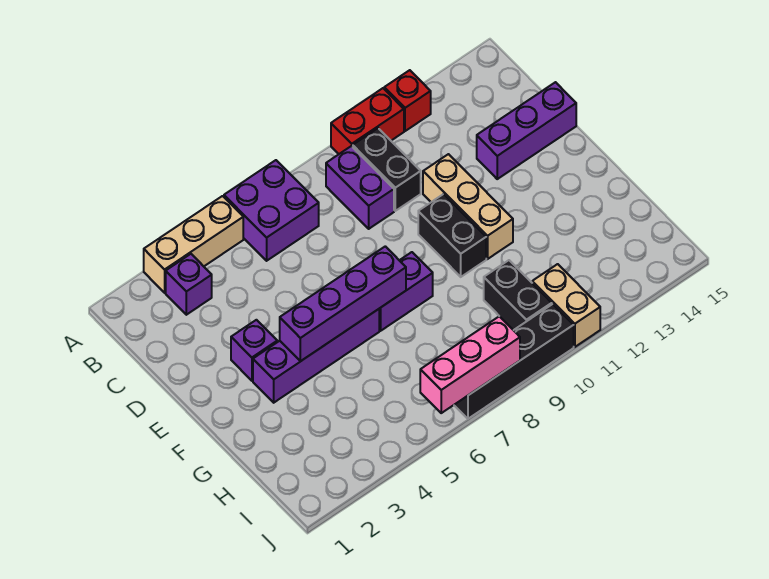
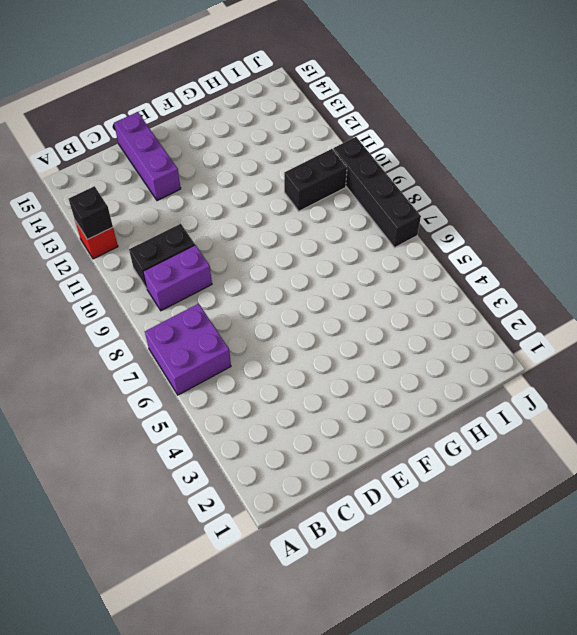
black 1x1 brick [69,186,113,240] -> none
none -> tan 1x3 brick [144,196,243,293]
none -> red 1x2 brick [331,88,404,154]
none -> purple 1x1 brick [166,254,212,315]

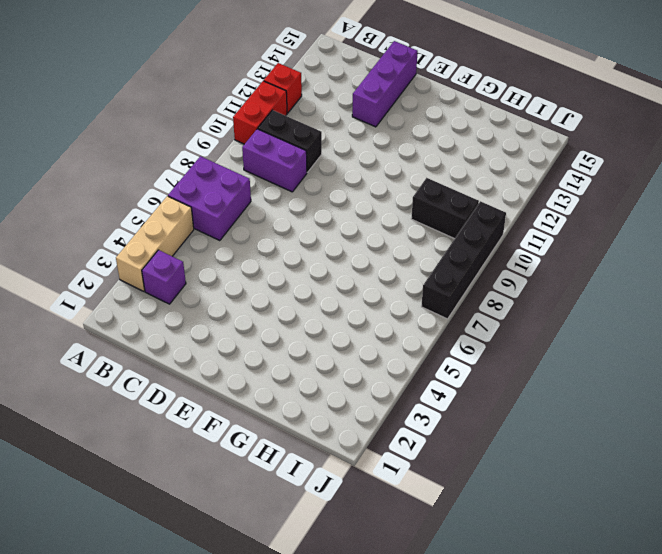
none -> tan 1x3 brick [423,154,513,259]
none -> purple 1x1 brick [231,320,277,381]
none -> black 1x2 brick [418,194,486,277]

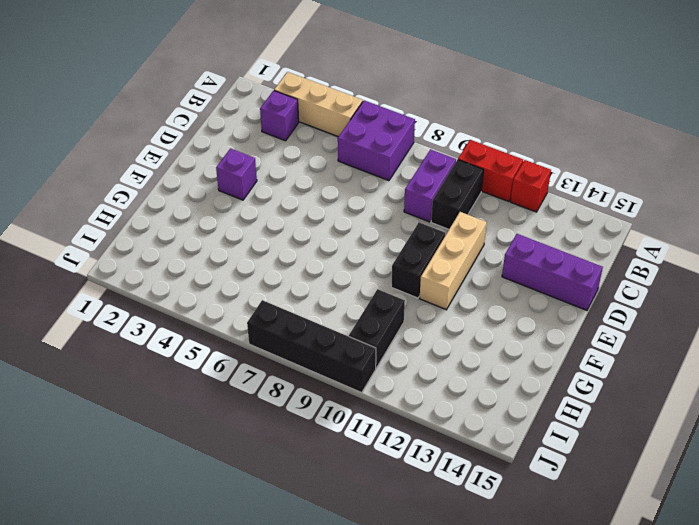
none -> purple 1x4 brick [253,309,379,403]
none -> purple 1x2 brick [379,252,433,331]
none -> tan 1x2 brick [532,264,600,347]

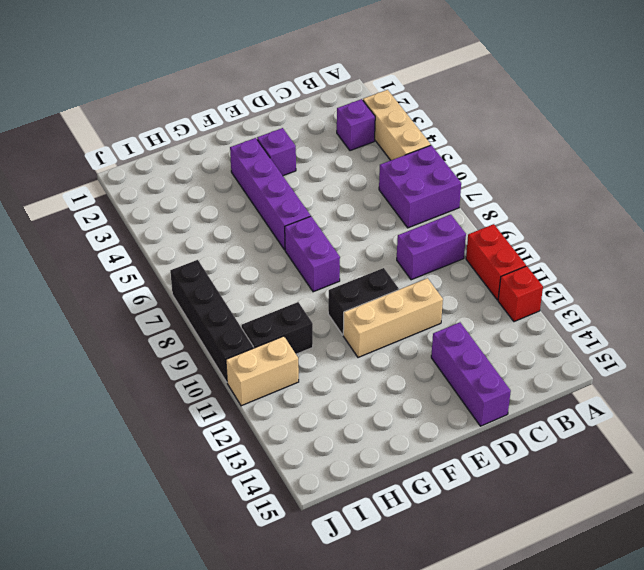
none -> black 1x2 brick [353,128,421,211]
none -> purple 1x4 brick [280,246,406,361]
none -> pink 1x3 brick [420,316,520,413]

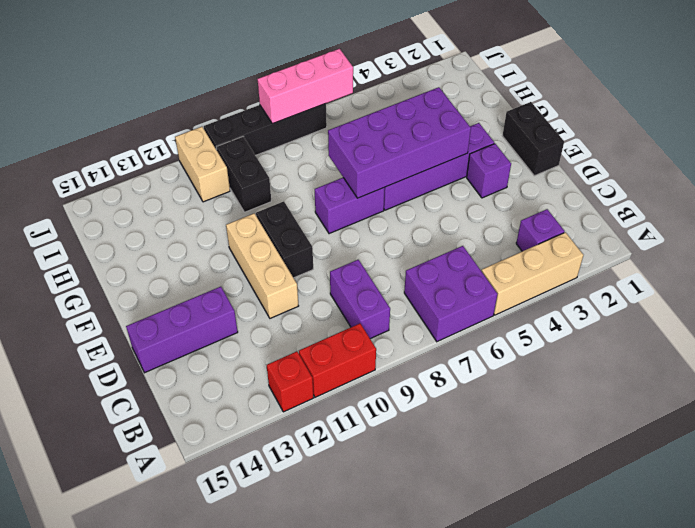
black 1x2 brick [502,102,564,176] -> black 1x2 brick moved to [353,128,421,211]
purple 2x4 brick [328,87,471,198] -> purple 1x4 brick [280,246,406,361]

